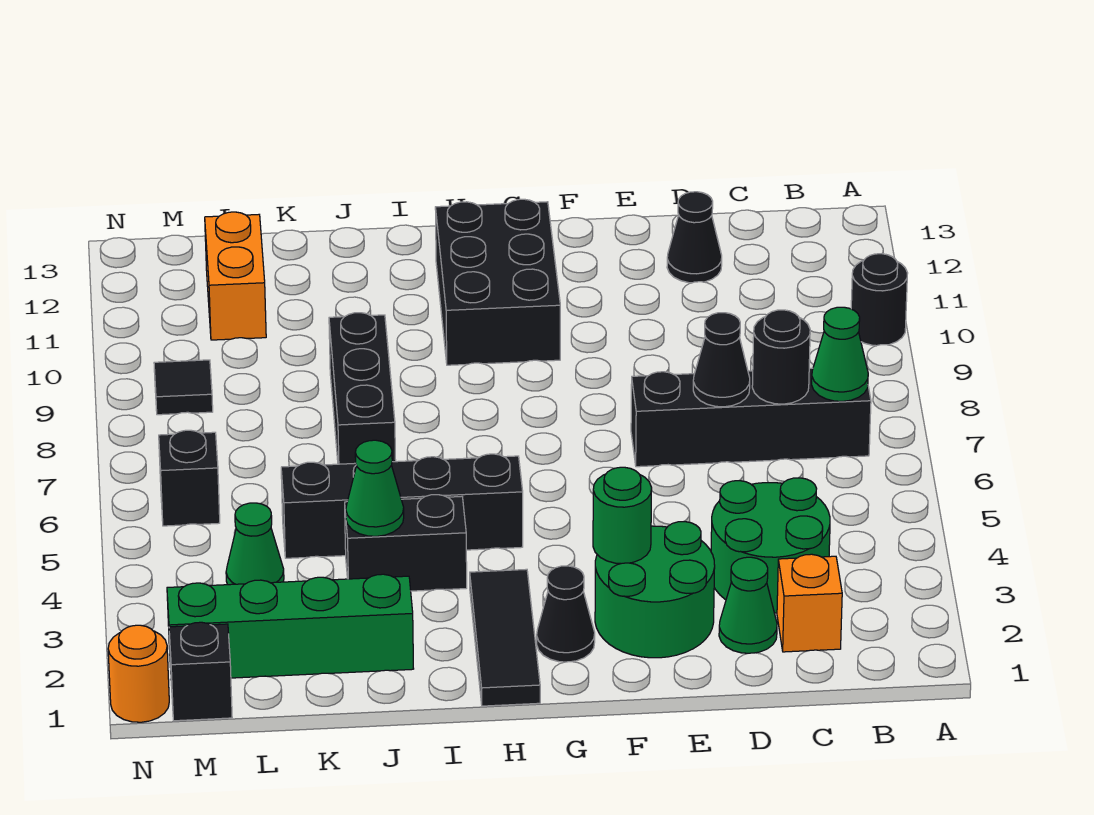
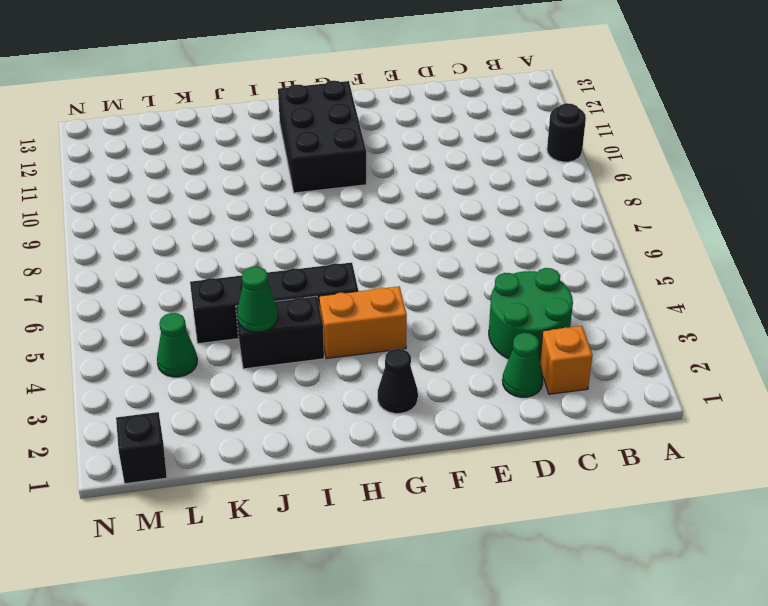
orange 1x2 brick [319,286,407,359] -> orange 1x2 brick turned to [205,212,266,340]
none -> black 1x4 brick [631,368,871,467]
none -> black 1x1 cone [667,192,722,283]
none -> green 2x2 round brick [595,522,715,658]

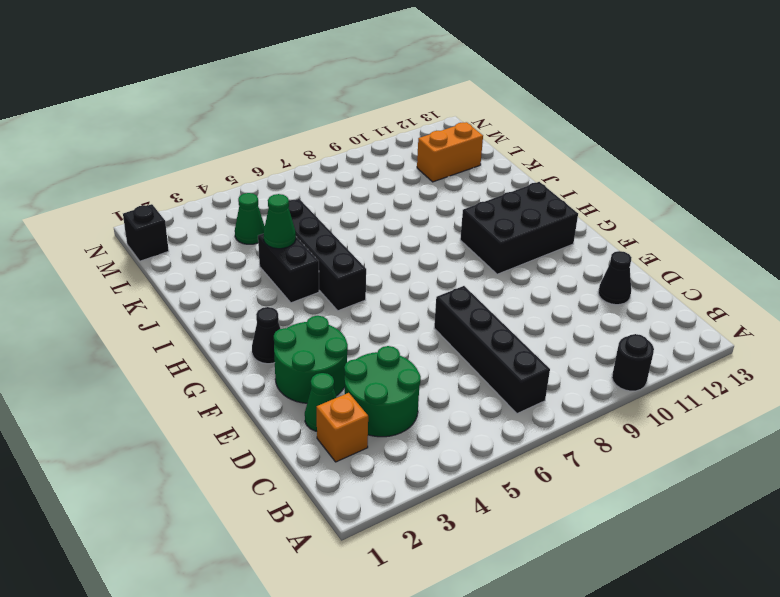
none -> black 1x3 tile [470,569,540,706]
none -> green 1x4 brick [167,574,414,678]
none -> black 1x3 brick [329,313,396,464]

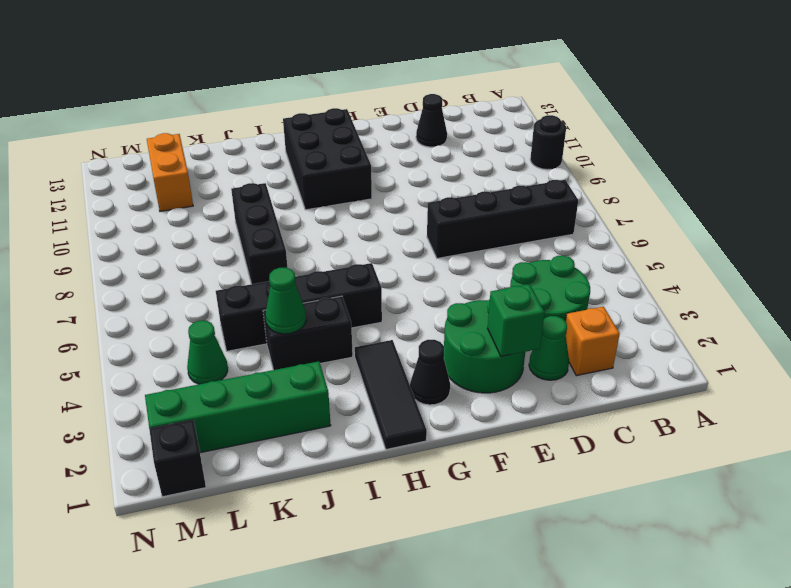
green 1x1 brick [488,284,545,357] -> none
none -> black 1x1 brick [159,430,220,526]
none -> black 1x1 tile [154,360,213,415]
none -> orange 1x1 round brick [108,625,169,722]

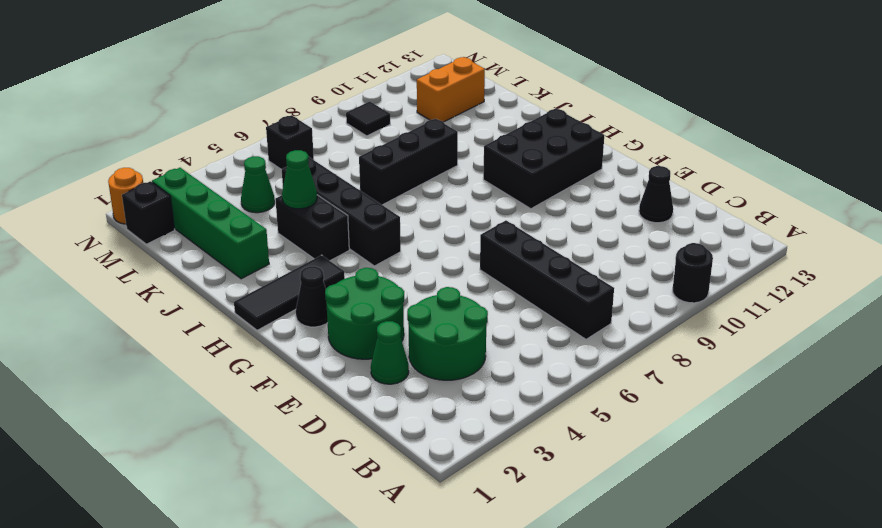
none -> orange 1x1 brick [777,554,842,652]
none -> green 1x1 cone [812,307,868,401]
none -> black 1x1 round brick [752,310,810,404]

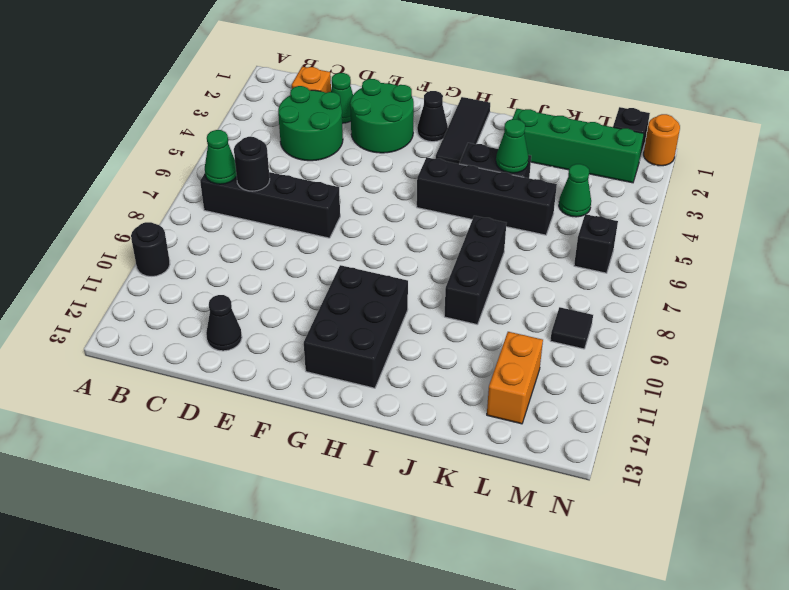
none -> black 1x1 cone [693,313,750,407]
none -> green 1x1 round brick [593,467,652,564]

